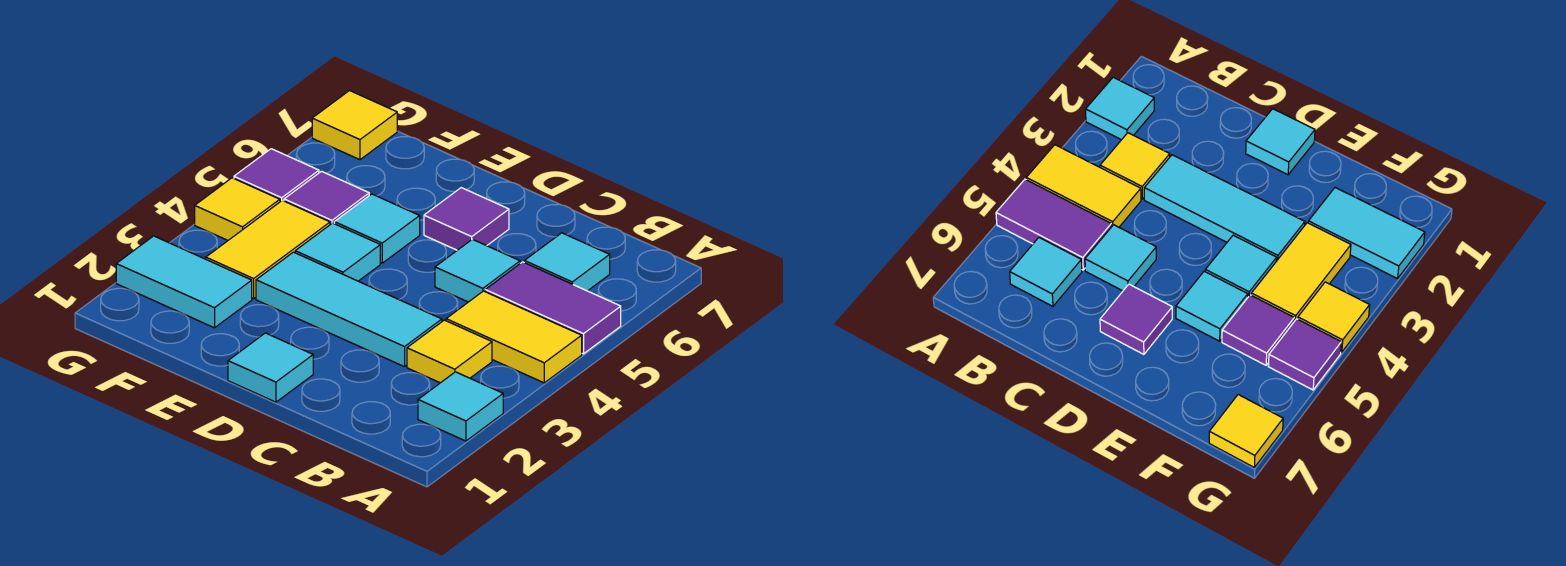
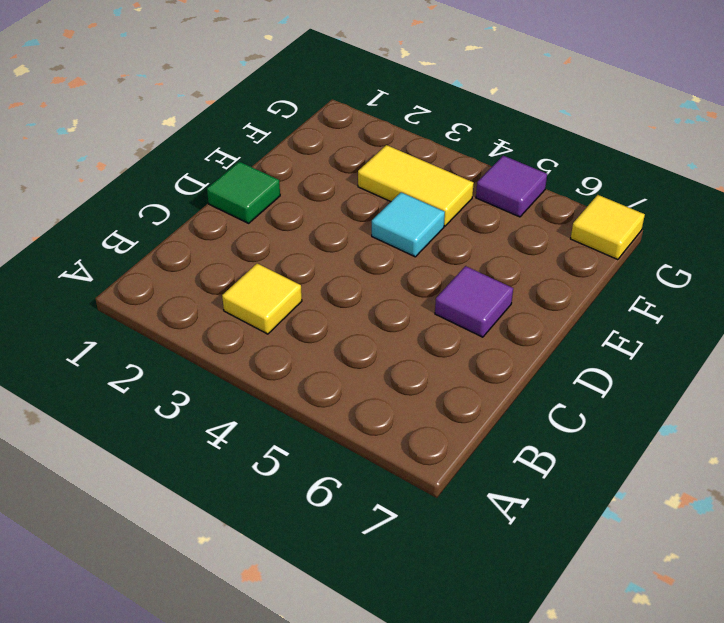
green 1x1 tile [207,162,280,223] -> cyan 1x1 tile [228,333,313,402]
none -> cyan 1x1 tile [418,372,503,441]
none -> yellow 1x2 tile [446,291,582,383]
none -> purple 1x2 tile [485,262,621,354]

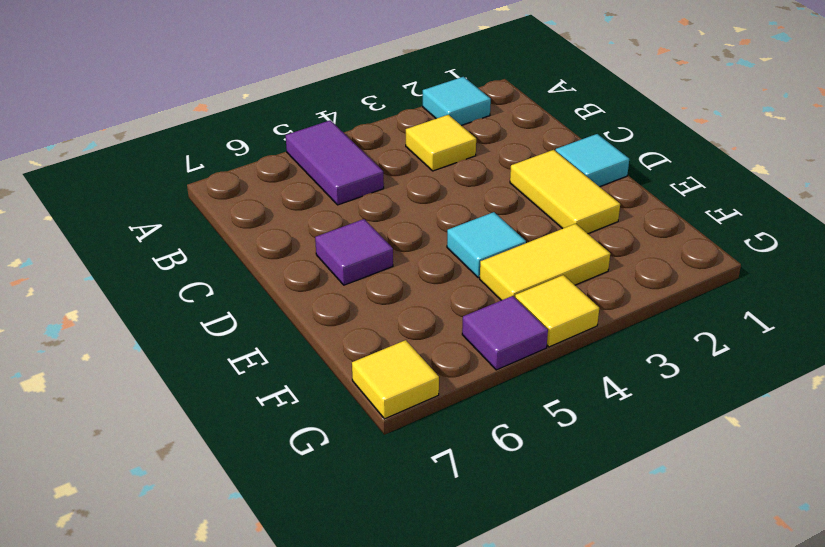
yellow 1x2 tile [510,150,620,234] -> yellow 1x2 tile moved to [446,291,582,383]
none -> cyan 1x1 tile [524,233,610,291]
none -> cyan 1x3 tile [256,252,442,367]
none -> cyan 1x1 tile [435,239,520,302]

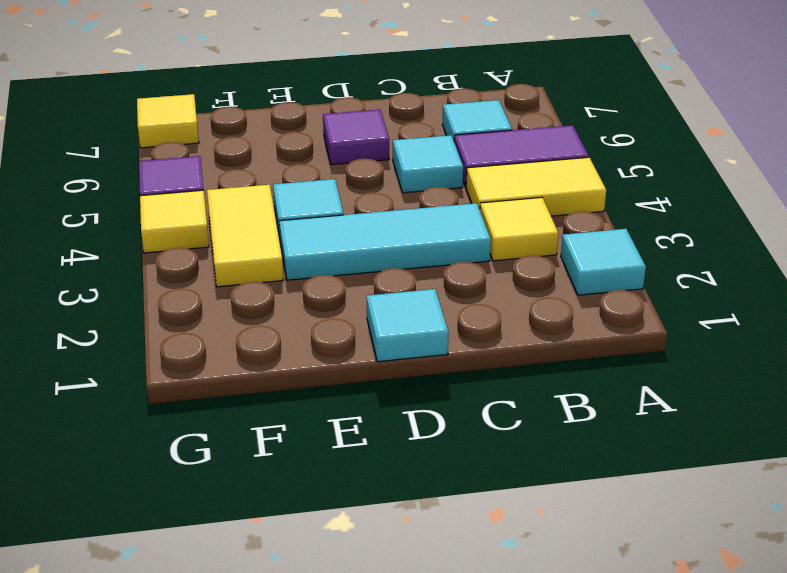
none -> cyan 1x1 tile [334,194,420,263]
none -> cyan 1x2 tile [116,236,252,328]
none -> purple 1x1 tile [284,171,369,225]

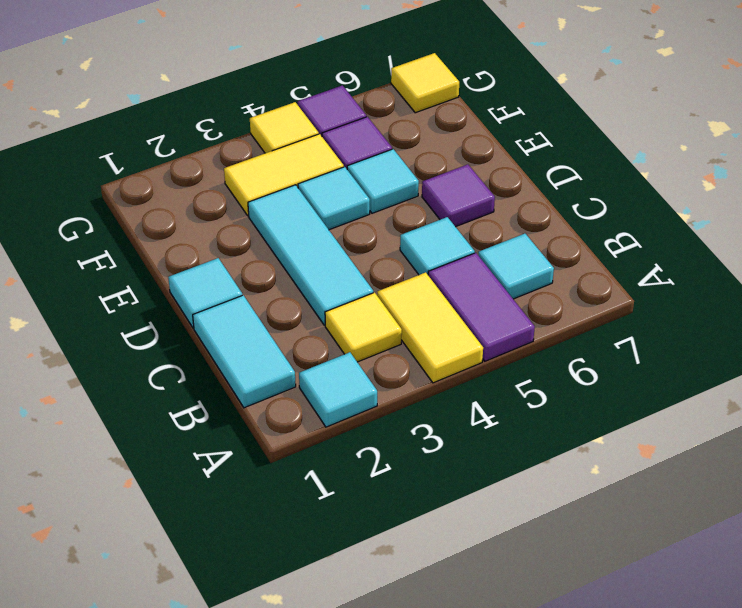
cyan 1x2 tile [193,295,296,408] -> cyan 1x2 tile moved to [116,236,252,328]

